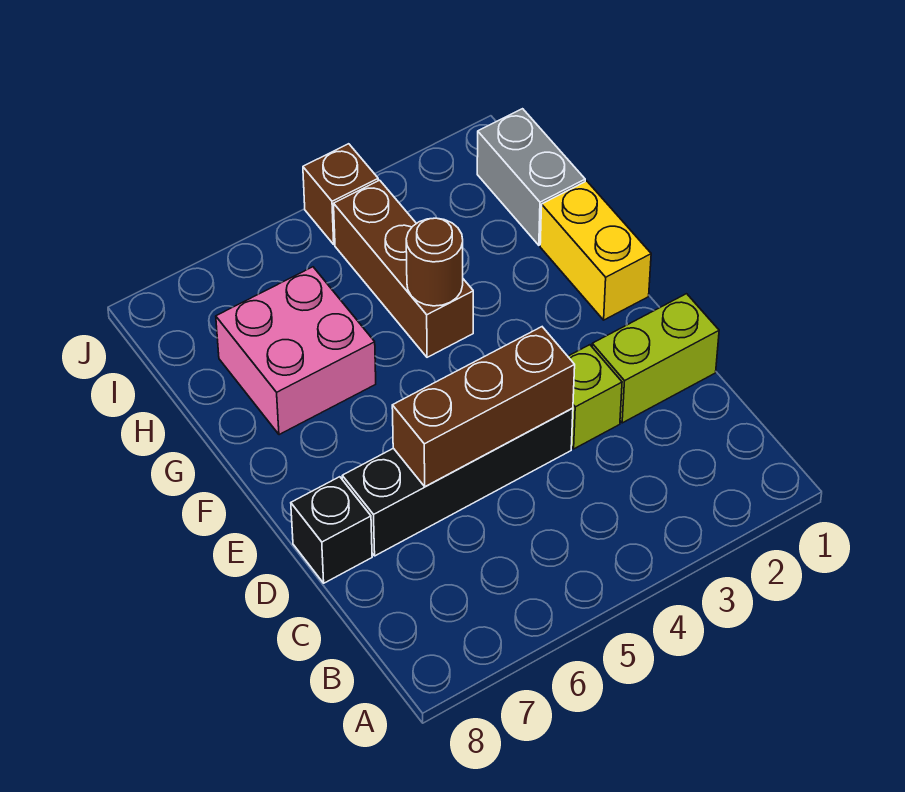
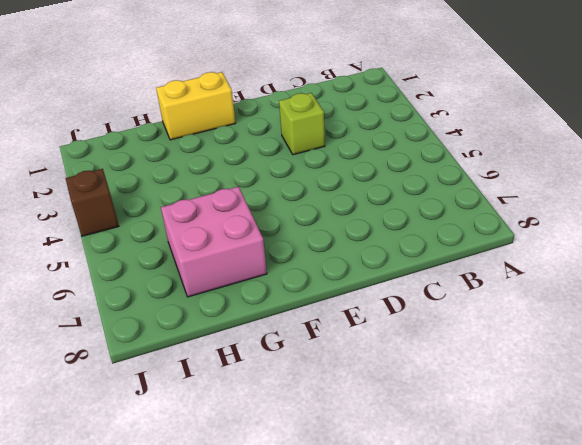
none -> lime 1x2 brick [592,294,719,423]
none -> black 1x4 brick [342,408,573,556]

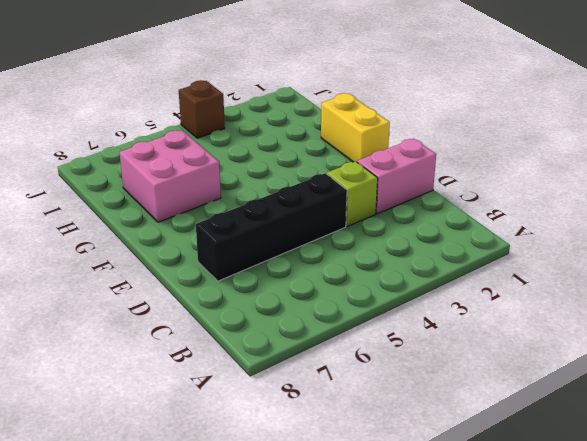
pink 1x2 brick [357,139,436,214] -> lime 1x2 brick [592,294,719,423]
none -> black 1x1 brick [291,477,372,583]
none -> brown 1x3 brick [334,180,473,357]

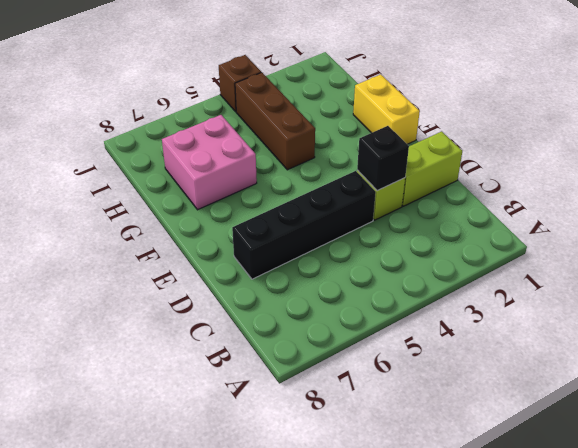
black 1x1 brick [357,126,409,191] -> black 1x1 brick moved to [291,477,372,583]
none -> grey 1x2 brick [477,109,585,245]
none -> brown 1x3 brick [392,327,575,487]

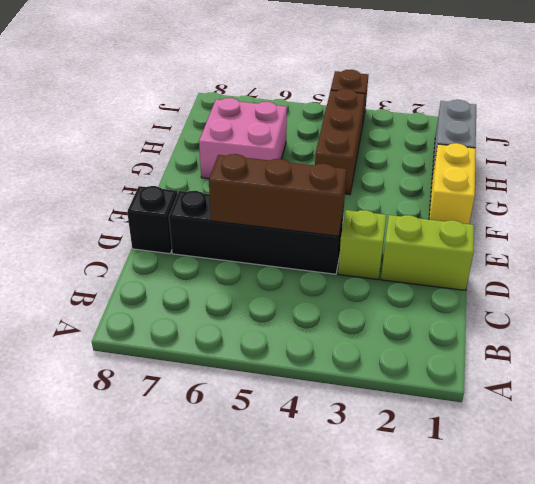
none -> brown 1x1 round brick [406,218,463,306]

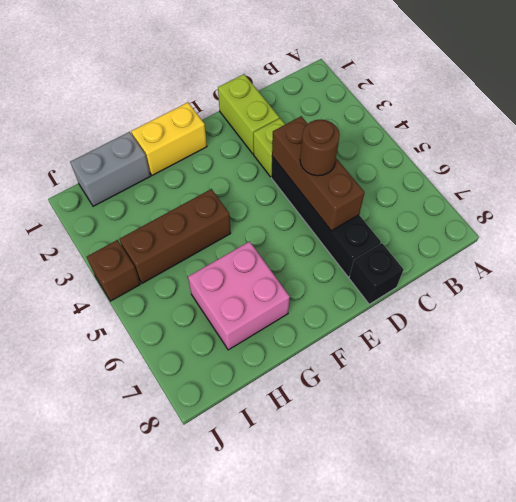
brown 1x1 round brick [300,119,340,176] -> brown 1x1 round brick moved to [406,218,463,306]

